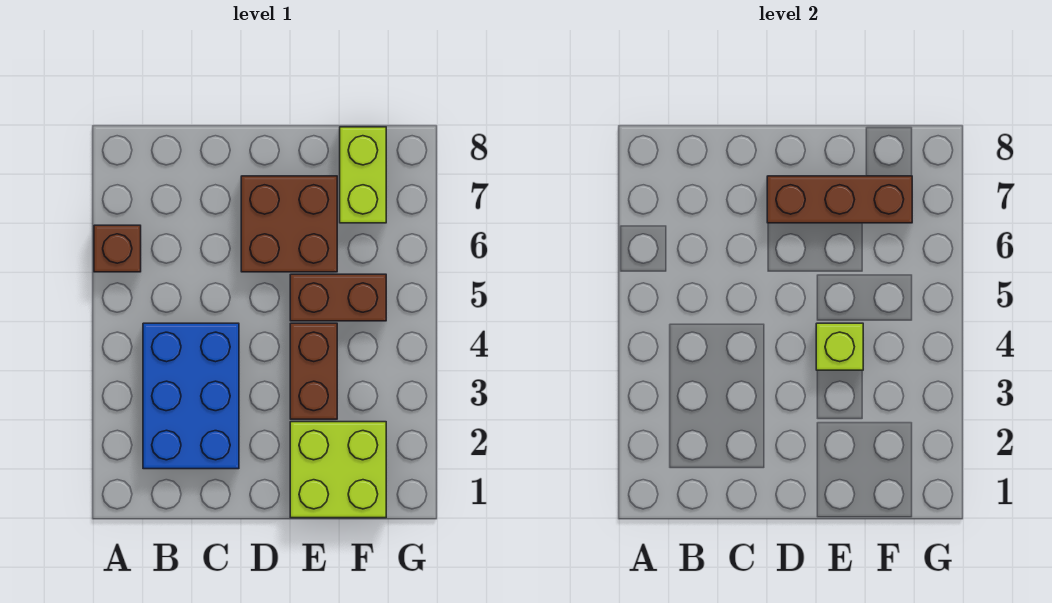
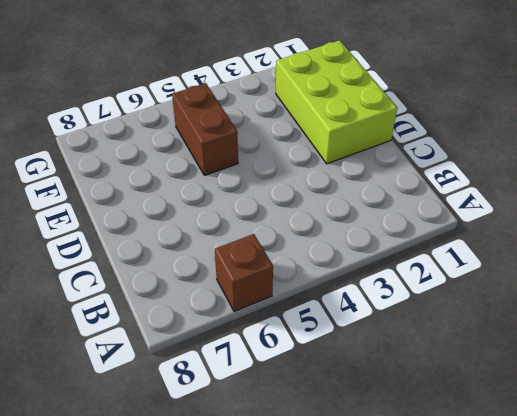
lime 2x3 brick [276,40,397,164] -> lime 2x2 brick [290,422,386,518]
none -> blue 2x3 brick [143,323,239,469]
none -> brown 2x2 brick [241,176,337,272]

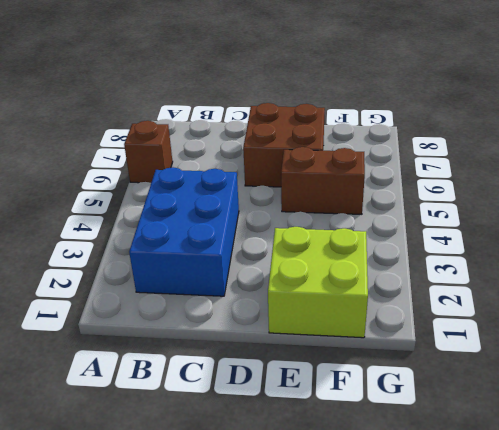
none -> brown 1x2 brick [290,323,337,419]
none -> lime 1x2 brick [340,127,386,223]

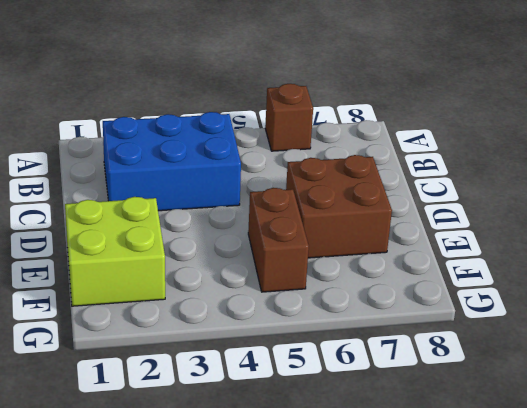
none -> brown 1x2 brick [290,323,337,419]
none -> lime 1x2 brick [340,127,386,223]

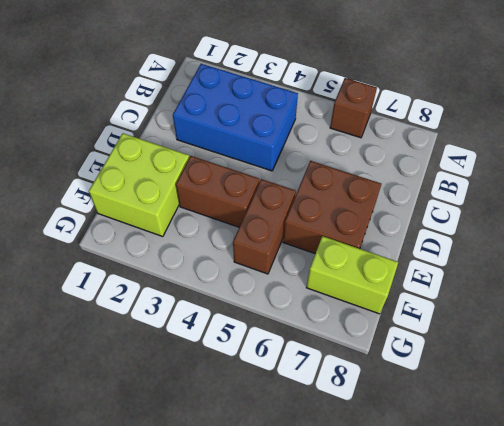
none -> brown 1x3 brick [767,176,912,223]
none -> lime 1x1 brick [816,323,863,370]

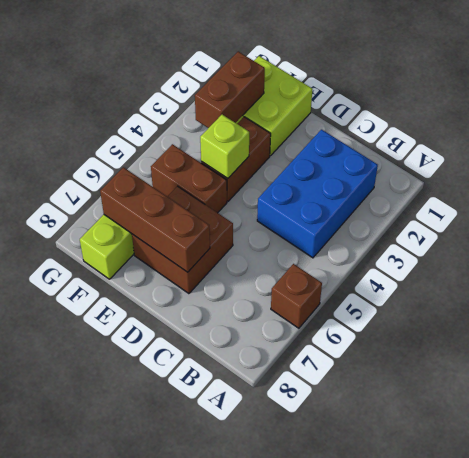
brown 1x2 brick [195,51,265,128] -> none

